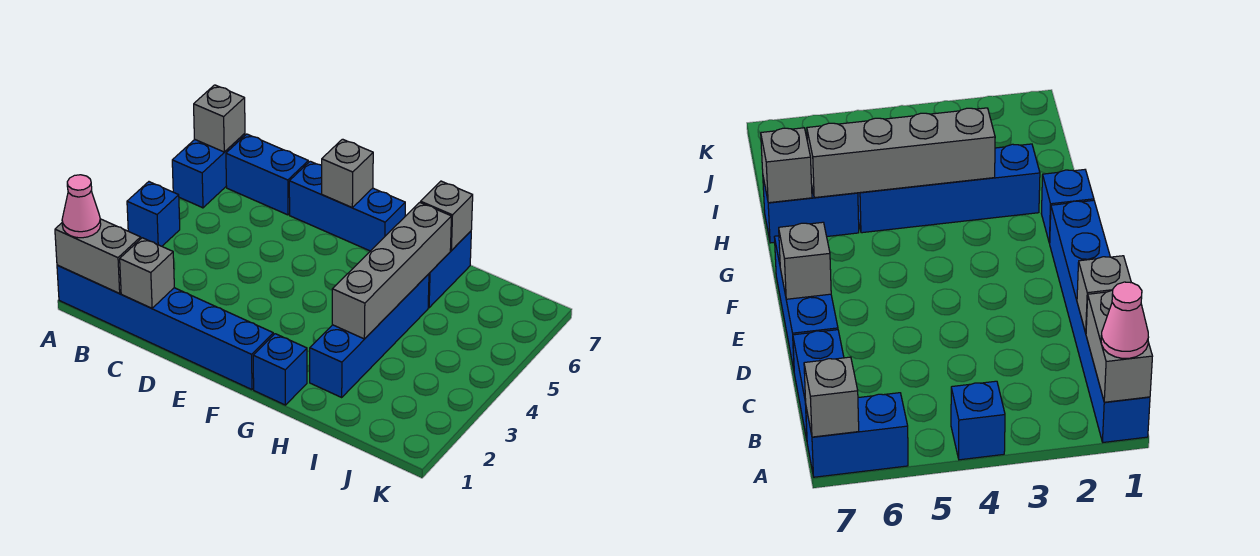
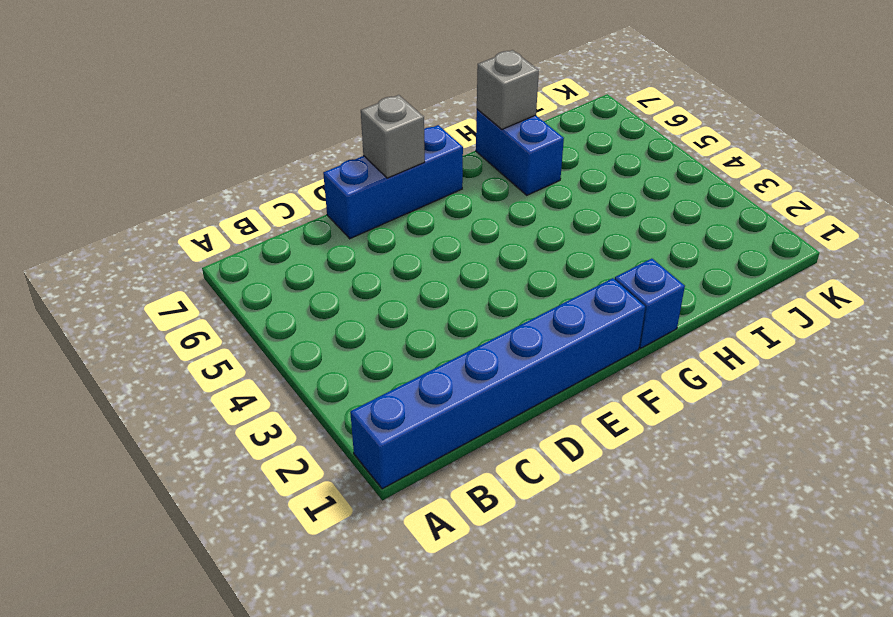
none -> blue 1x1 brick [127,182,180,246]
none -> blue 1x2 brick [172,134,245,208]
none -> blue 1x2 brick [226,134,308,215]

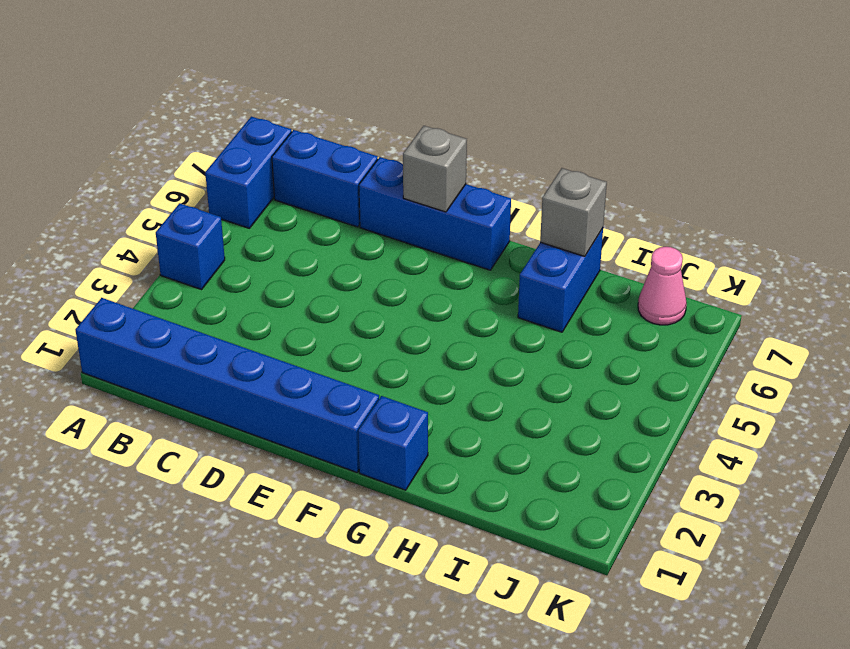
pink 1x1 cone [638,247,687,325] -> pink 1x1 cone moved to [62,175,101,238]
none -> blue 1x4 brick [310,274,429,397]
none -> grey 1x2 brick [55,219,141,293]
none -> grey 1x1 brick [194,85,245,152]

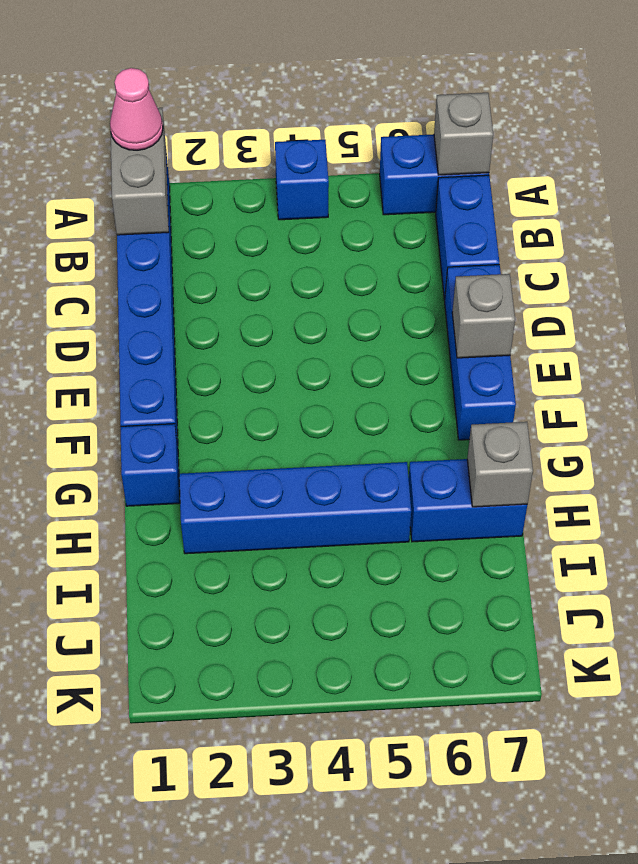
none -> grey 1x1 brick [120,238,174,308]
none -> grey 1x4 brick [332,202,451,339]

